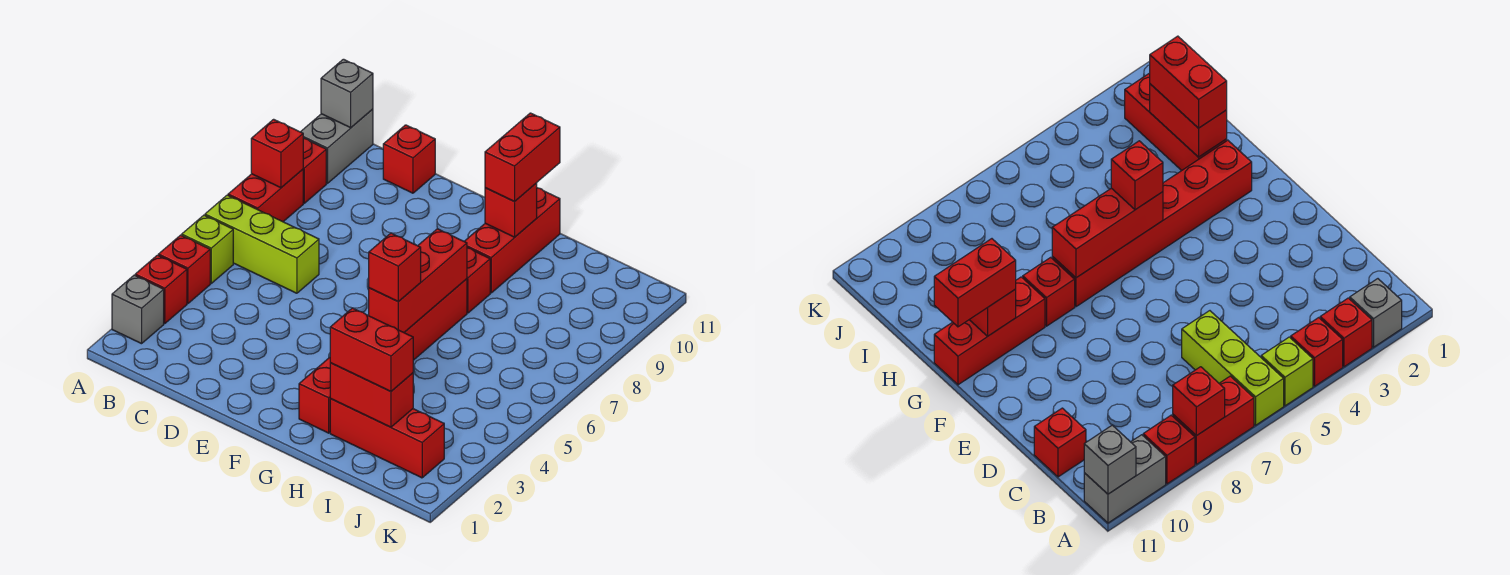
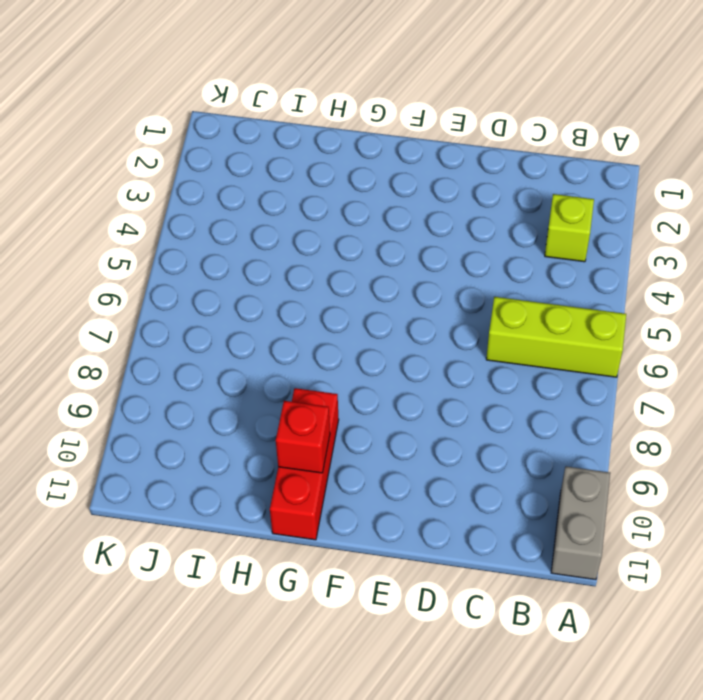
lime 1x1 brick [545,194,594,262] -> lime 1x1 brick moved to [182,215,233,283]
none -> grey 1x1 brick [112,275,164,344]
none -> red 1x1 brick [135,255,187,324]
none -> red 1x1 brick [158,235,210,303]

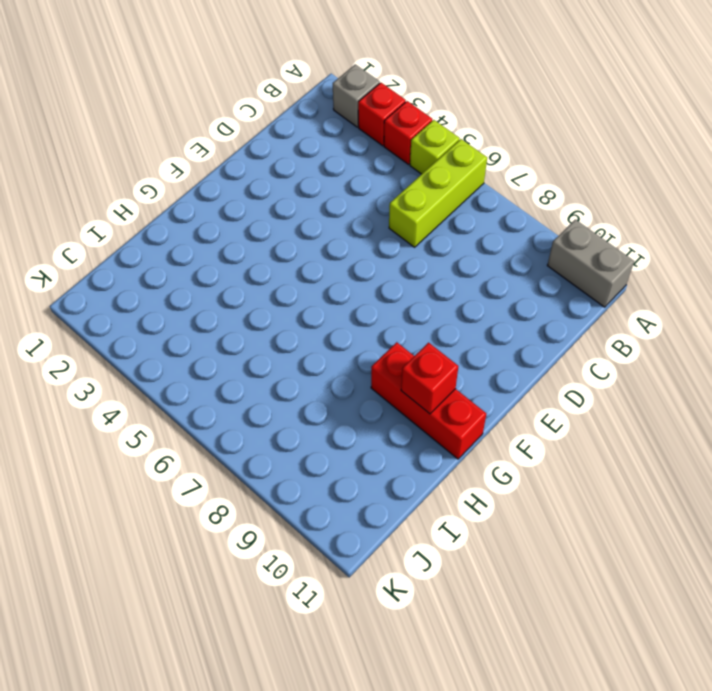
none -> red 1x2 brick [228,169,303,222]
none -> red 1x1 brick [303,138,326,203]
none -> red 1x1 brick [383,125,435,193]

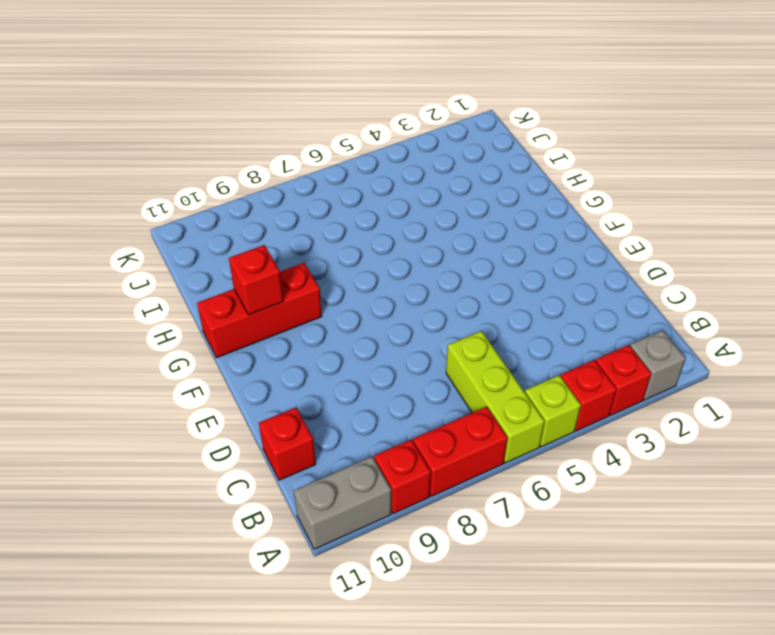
none -> red 1x6 brick [299,279,467,433]
none -> red 1x1 brick [467,248,490,313]
none -> red 1x3 brick [330,399,444,478]

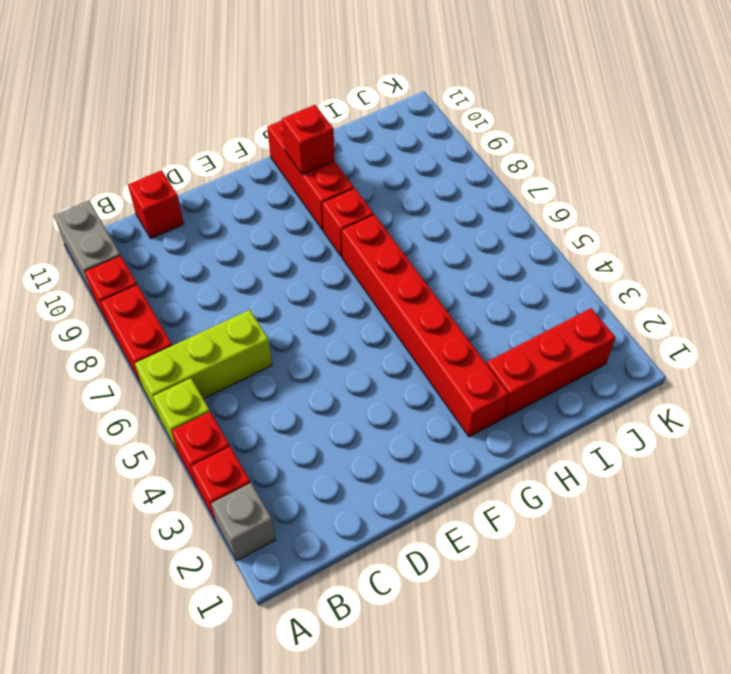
none -> red 1x1 brick [251,119,303,188]
none -> grey 1x1 brick [321,59,373,128]
none -> red 1x3 brick [369,229,467,332]

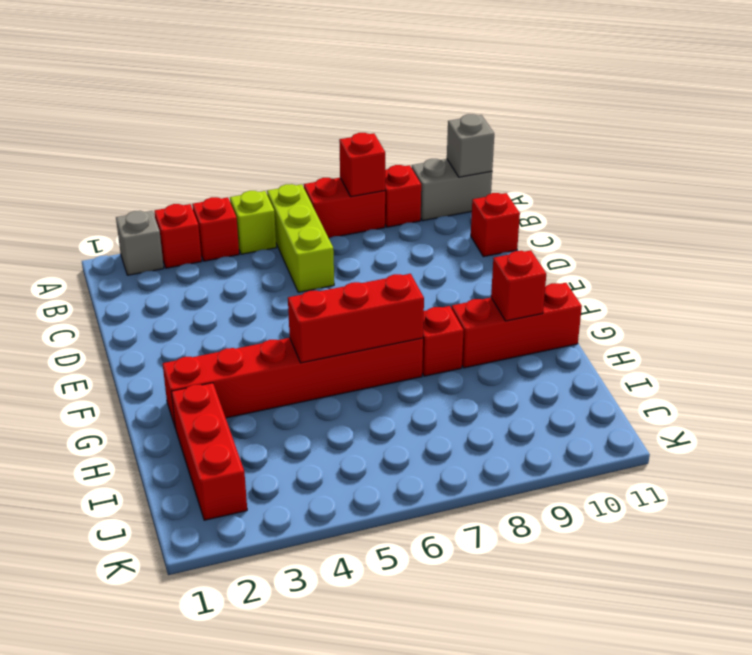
none -> red 1x2 brick [330,363,413,427]
none -> red 1x1 brick [369,233,421,302]
none -> red 1x2 brick [485,113,560,202]

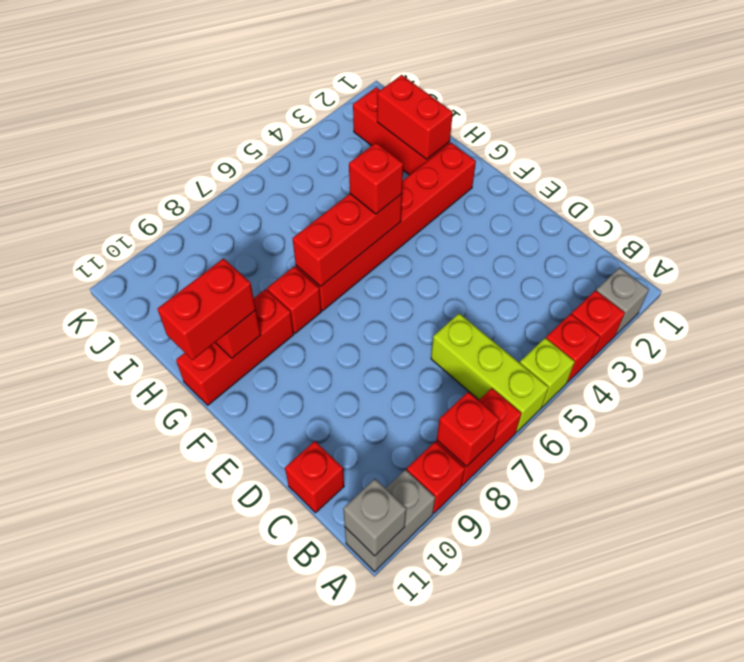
none -> red 1x2 brick [330,308,413,391]

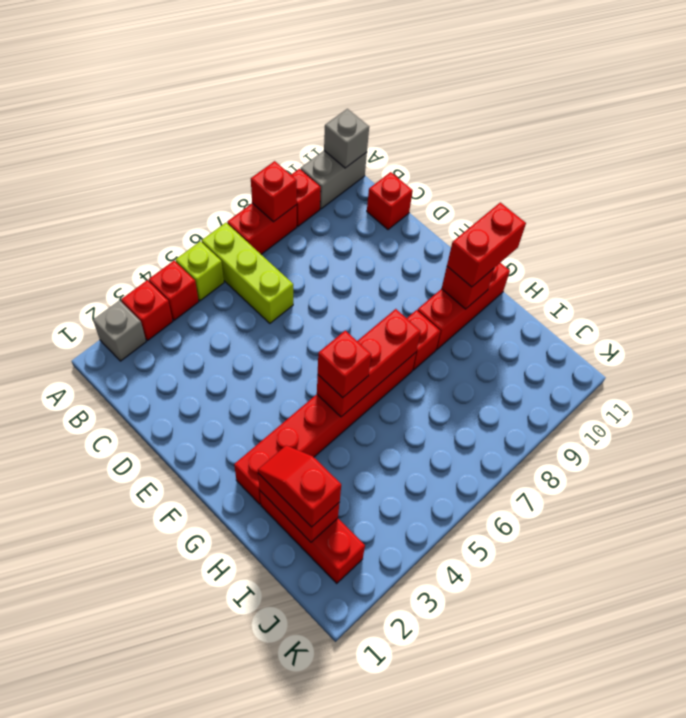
red 1x2 slope [258,445,341,527] -> red 1x2 brick [330,308,413,391]

